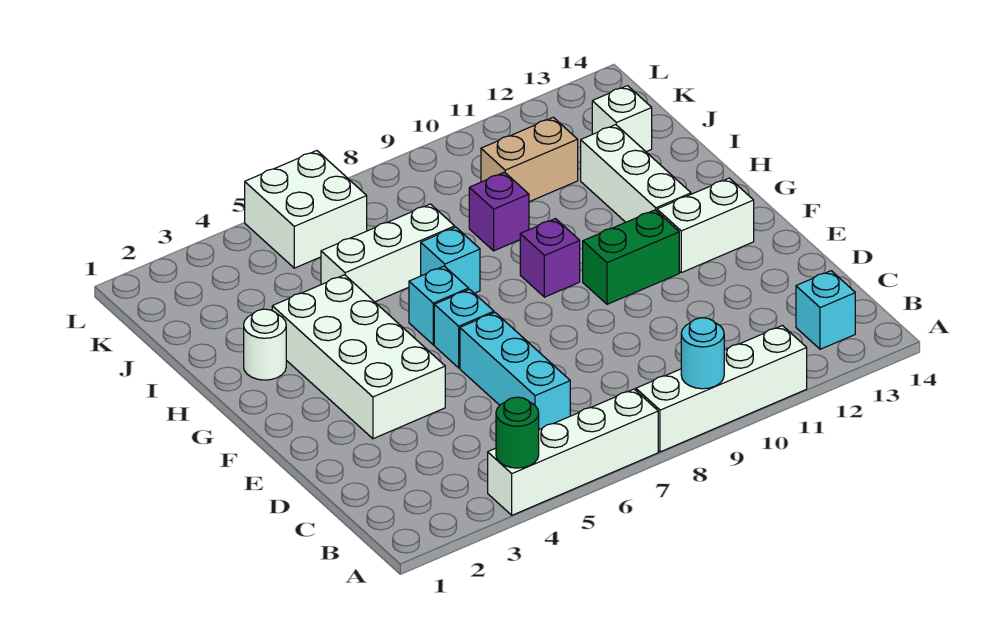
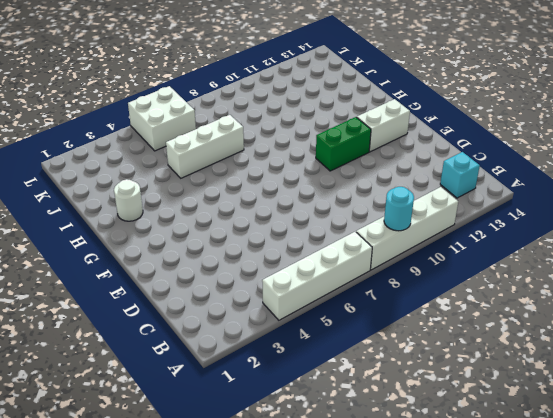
none -> cyan 1x3 brick [460,313,570,430]
none -> white 2x4 brick [272,275,445,439]
none -> cyan 1x1 brick [434,289,494,368]

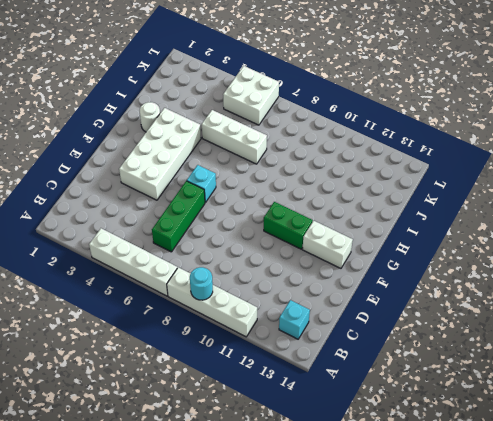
green 1x3 brick [152,181,205,252] -> cyan 1x3 brick [460,313,570,430]
none -> cyan 1x1 brick [409,266,469,345]
none -> purple 1x1 brick [520,219,580,297]
none -> white 1x3 brick [581,125,691,222]

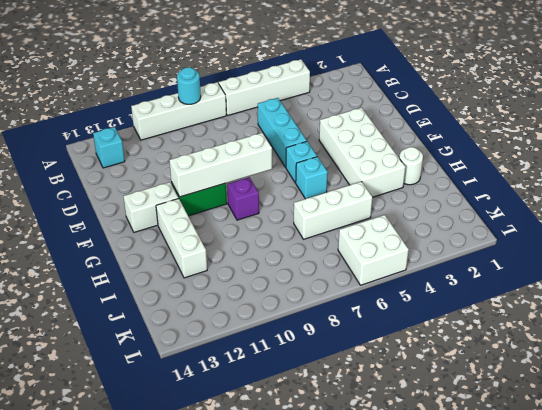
white 1x4 brick [169,133,272,197] -> none
none -> cyan 1x1 brick [421,227,480,293]
none -> purple 1x1 brick [469,172,529,251]
none -> tan 1x2 brick [481,117,578,202]

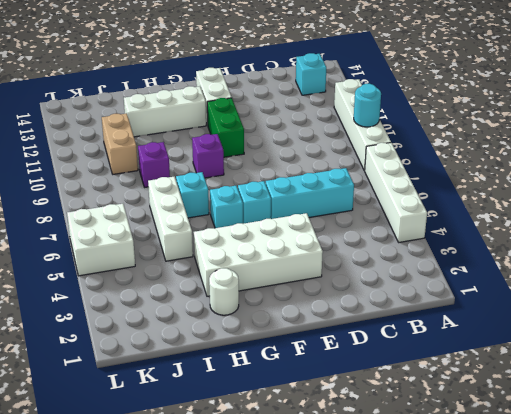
none -> white 1x1 brick [592,86,652,152]
none -> green 1x1 round brick [496,397,539,468]

